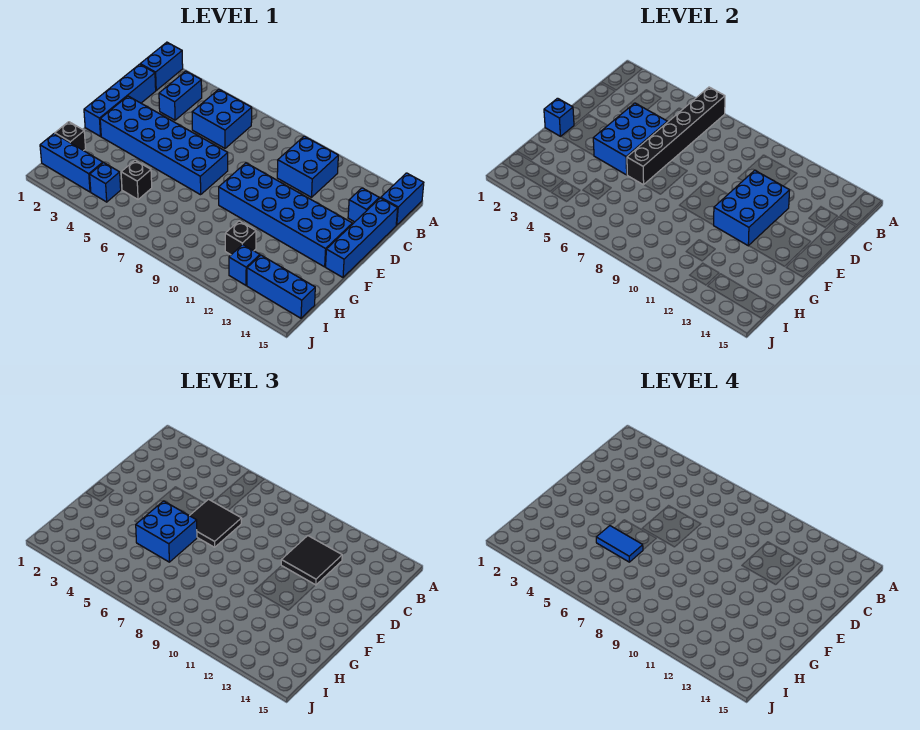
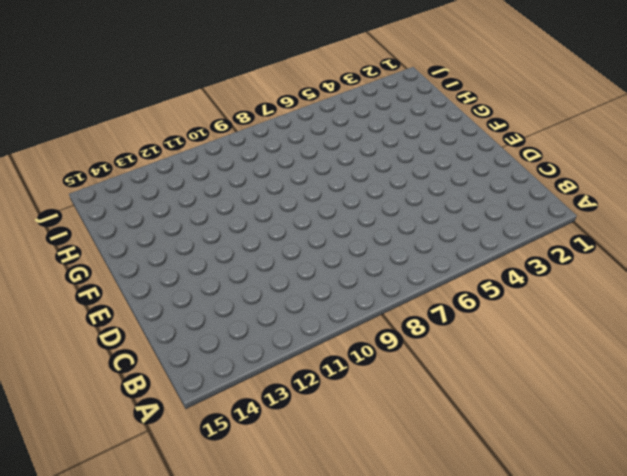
none -> blue 1x2 brick [140,42,183,90]
none -> blue 1x2 brick [381,173,424,225]
none -> blue 1x2 brick [159,71,202,120]

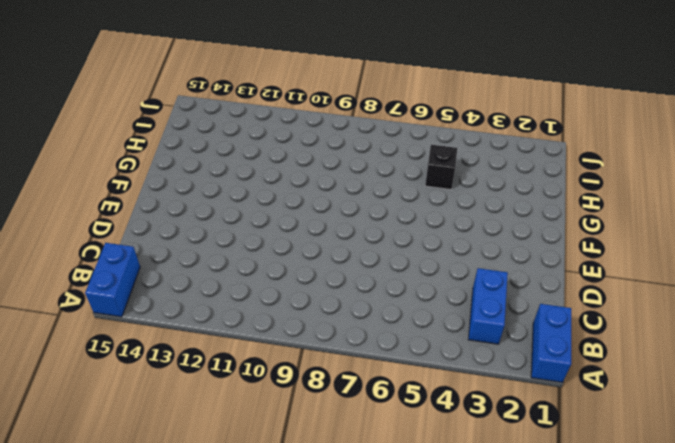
none -> blue 2x2 brick [192,89,252,148]
none -> blue 2x2 brick [277,136,338,197]
none -> blue 1x4 brick [84,64,156,136]

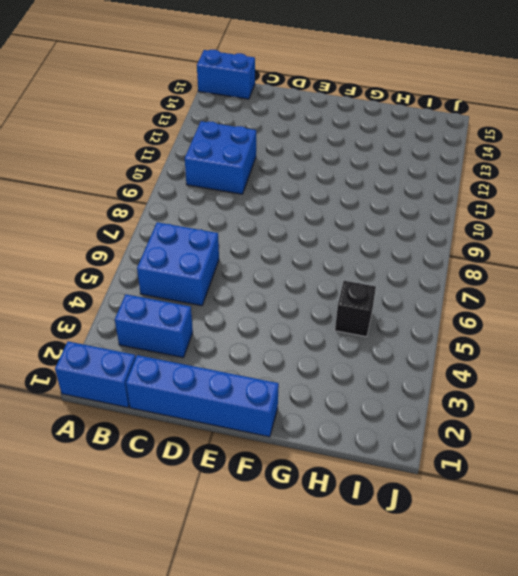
none -> blue 1x1 brick [348,188,379,222]
none -> blue 1x4 brick [326,198,398,277]
none -> blue 2x6 brick [100,96,228,195]

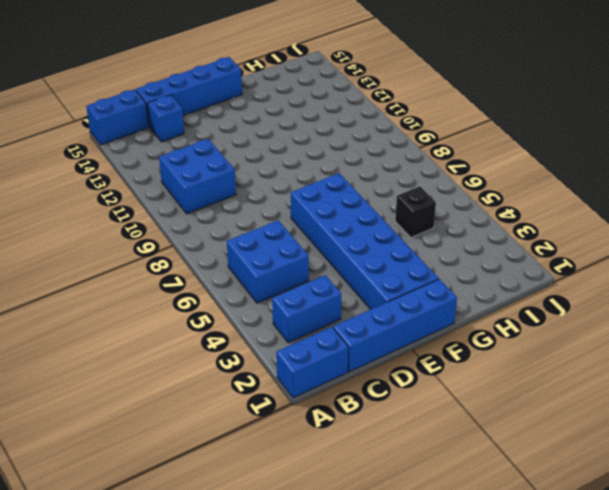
none -> blue 2x6 brick [219,163,352,267]
none -> black 1x1 brick [55,122,86,151]
none -> black 1x1 brick [225,221,256,255]

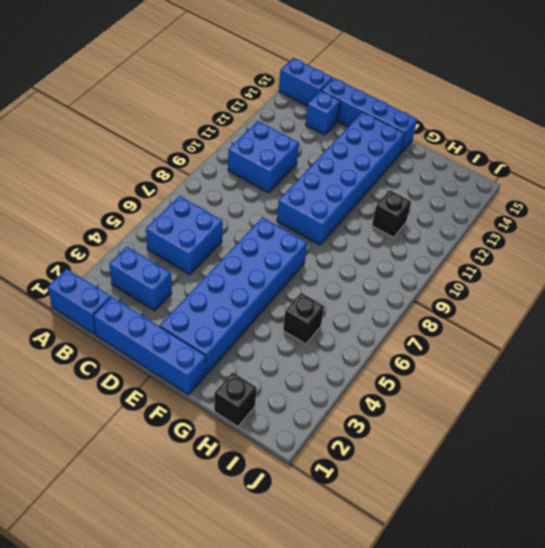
none -> blue 1x3 brick [40,134,103,192]
none -> blue 1x1 brick [90,163,121,202]
none -> blue 1x1 brick [229,244,260,285]

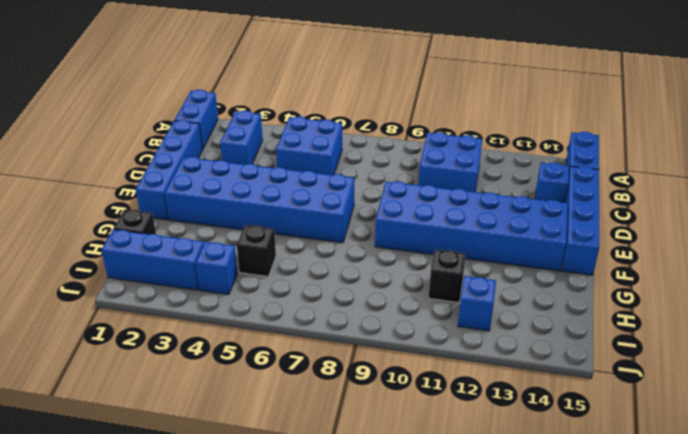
none -> blue 1x3 brick [247,255,315,318]
none -> black 1x6 brick [627,87,725,185]
none -> blue 2x3 brick [593,103,668,175]

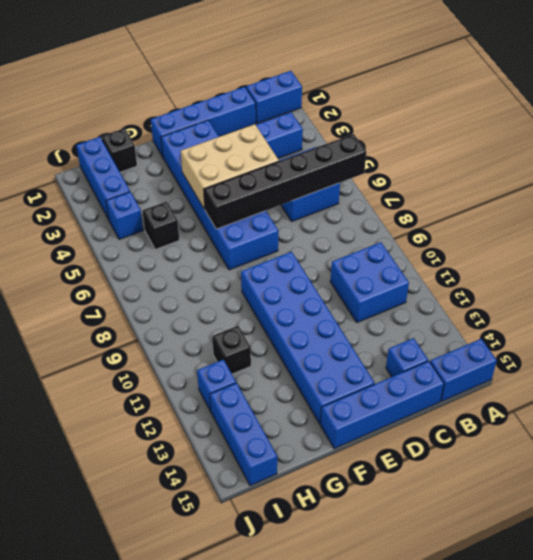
tan 2x3 brick [181,124,279,210] -> blue 2x3 brick [593,103,668,175]
none -> blue 2x3 brick [714,170,790,246]
none -> blue 1x1 brick [544,98,574,136]
none -> black 2x2 tile [281,536,342,585]

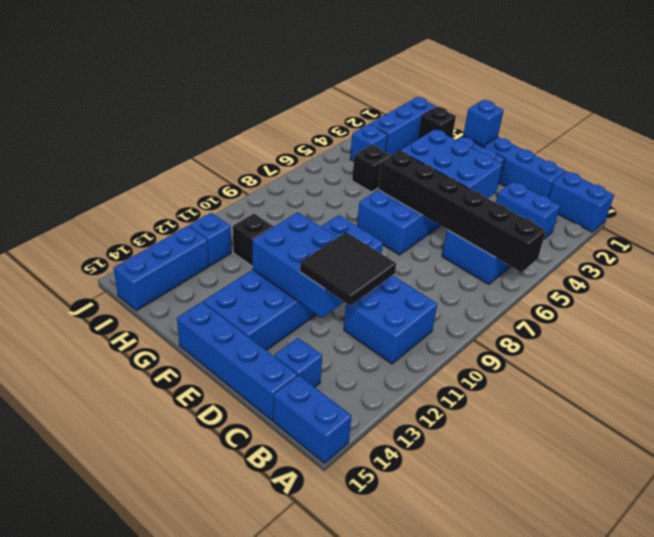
none -> black 2x2 tile [190,499,242,547]
none -> blue 2x2 brick [136,501,197,562]
none -> blue 1x2 tile [596,526,643,562]

